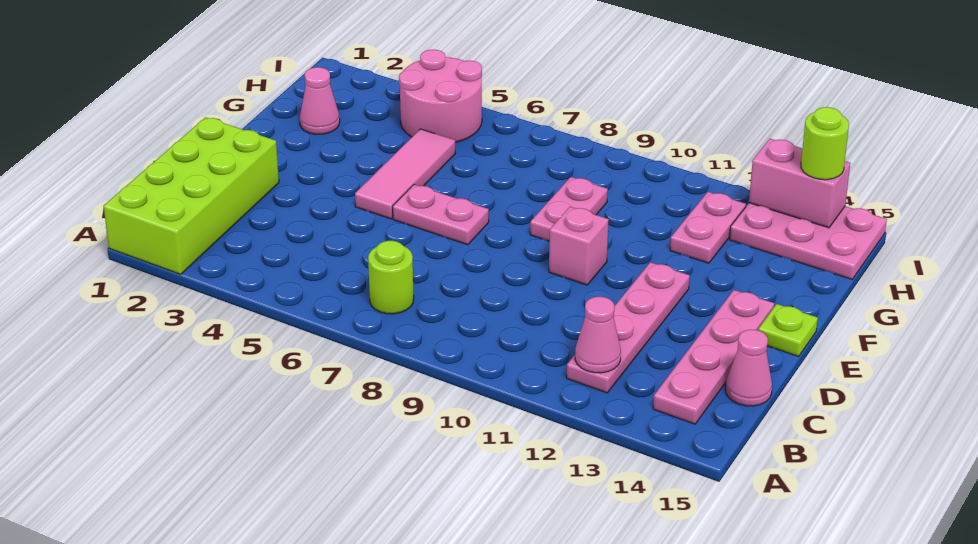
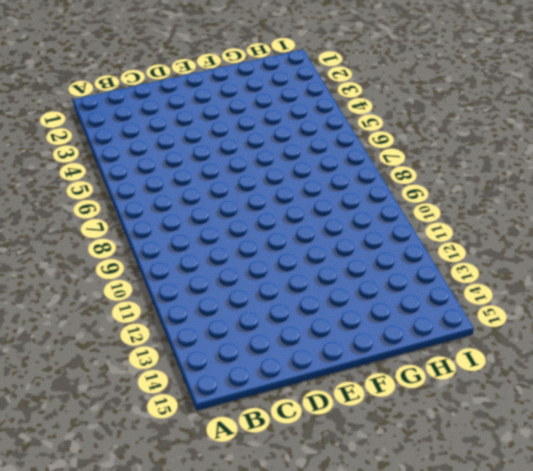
none -> lime 2x4 brick [104,117,279,274]
none -> lime 1x1 round brick [368,241,414,314]
none -> pink 1x4 plate [567,262,690,393]

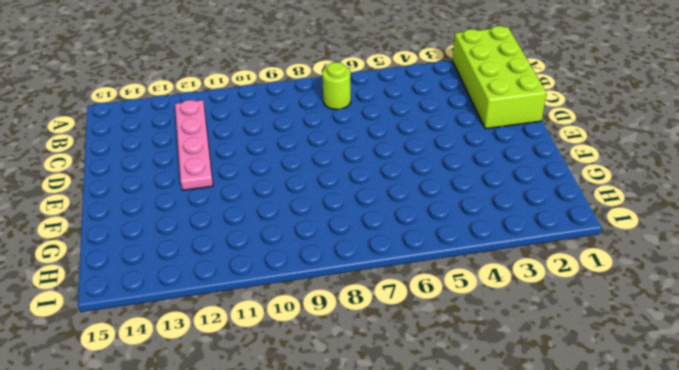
none -> pink 1x4 plate [653,290,774,424]
none -> pink 1x1 cone [726,330,772,406]
none -> pink 1x3 tile [355,129,455,219]

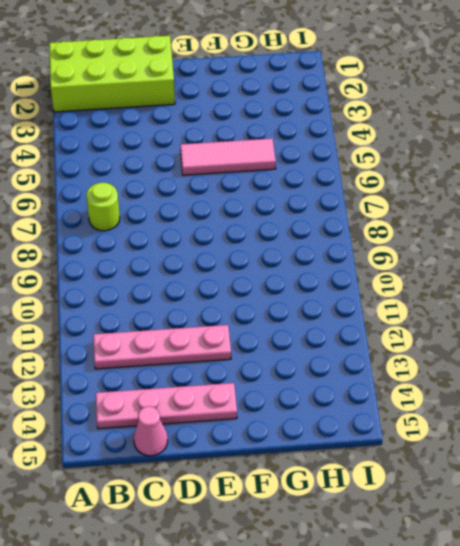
none -> pink 1x2 plate [393,185,489,245]
none -> pink 1x1 brick [549,207,609,285]
none -> lime 1x1 plate [758,304,818,356]

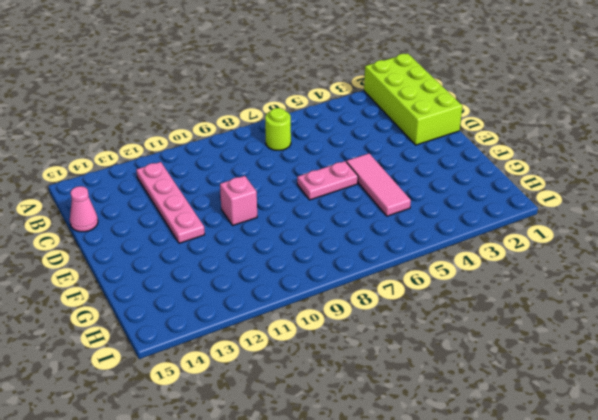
none -> pink 1x4 plate [653,290,774,424]
none -> lime 1x1 plate [758,304,818,356]
none -> pink 1x2 plate [530,177,608,241]

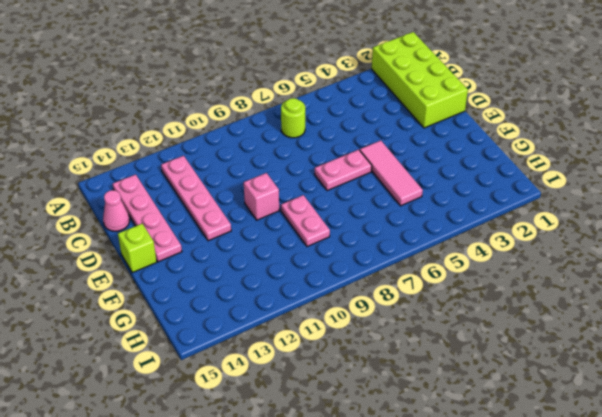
lime 1x1 brick [118,224,157,273] -> lime 1x1 plate [758,304,818,356]
none -> pink 1x1 cone [300,67,340,134]
none -> pink 1x2 plate [670,192,746,263]
none -> pink 2x2 round brick [399,50,482,142]

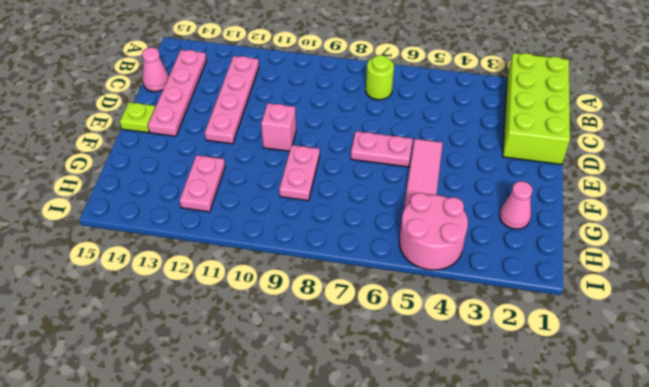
none -> pink 2x3 plate [730,203,887,279]
none -> pink 1x1 cone [575,297,621,373]
none -> pink 1x2 brick [749,139,850,228]

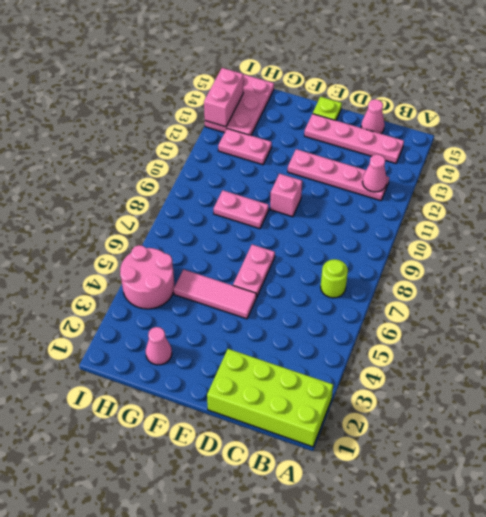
none -> lime 1x1 round brick [801,107,849,180]

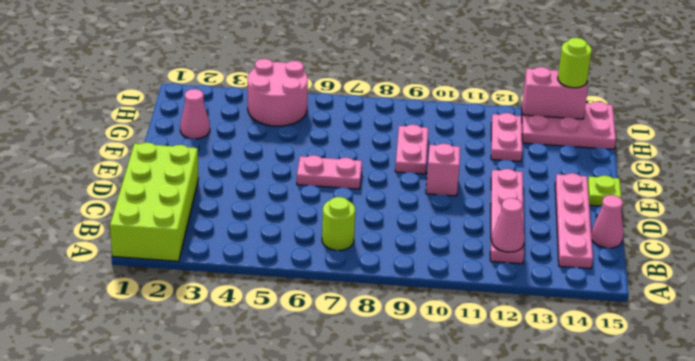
none -> pink 1x3 tile [355,129,455,219]

